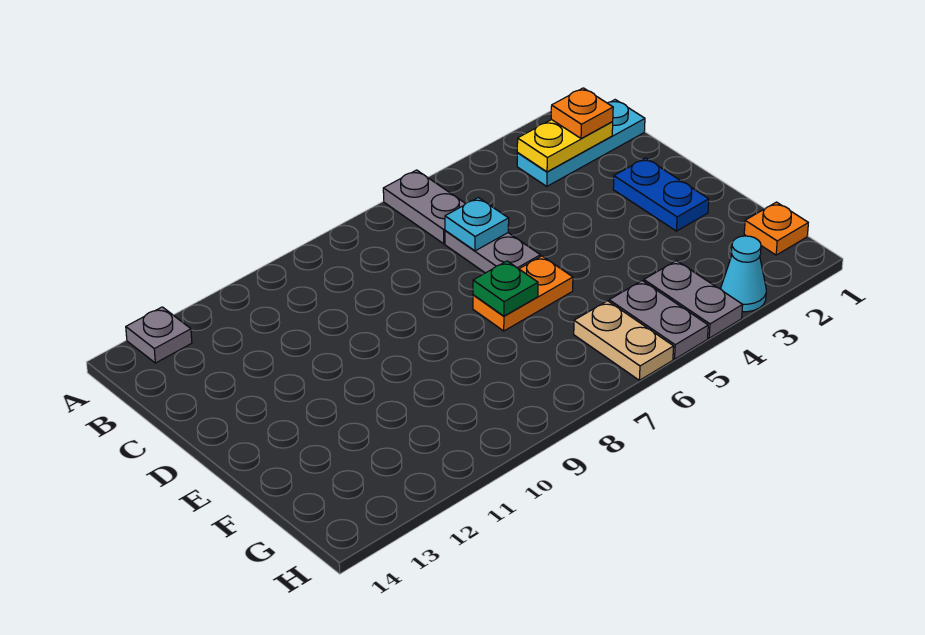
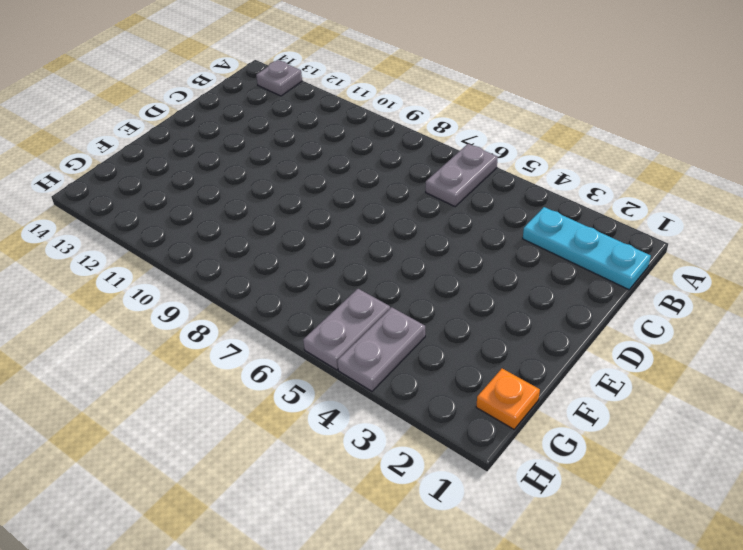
none -> grey 1x2 plate [445,231,540,273]
none -> blue 1x2 plate [613,158,709,231]
none -> orange 1x2 plate [473,256,573,331]

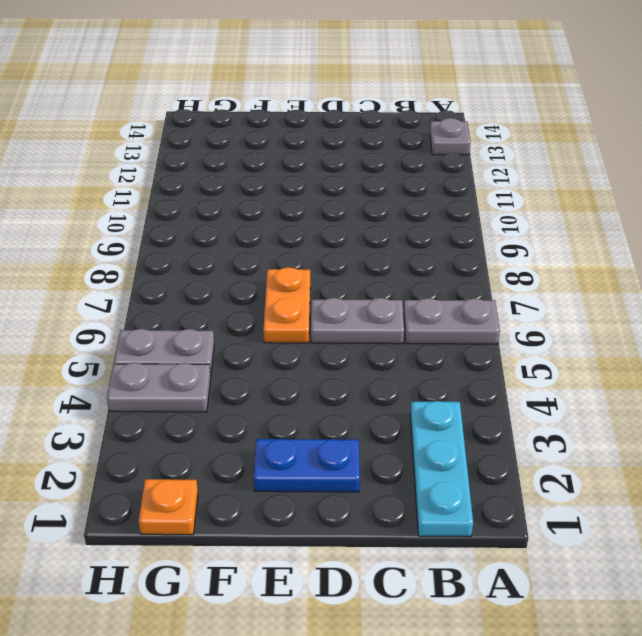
none -> tan 1x2 plate [574,301,674,380]
none -> cyan 1x1 cone [721,236,766,312]
none -> yellow 1x2 plate [517,120,613,172]

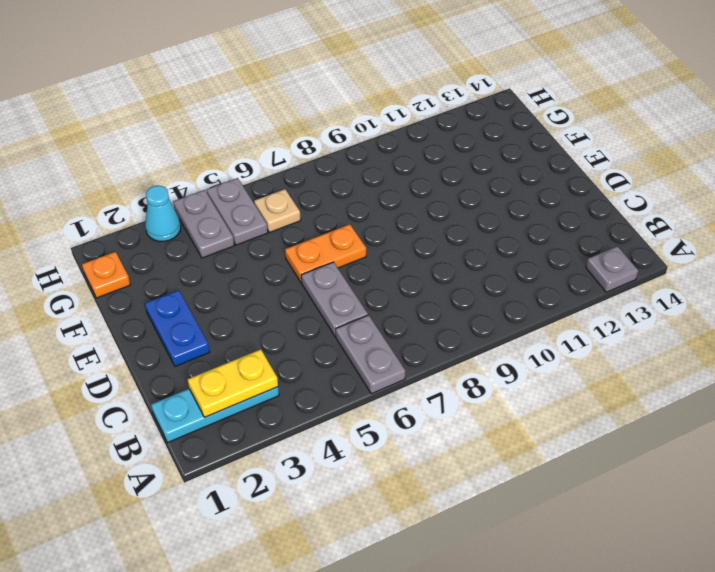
tan 1x1 plate [254,189,301,233] -> tan 1x2 plate [574,301,674,380]
none -> cyan 1x1 plate [445,198,509,251]
none -> green 1x1 plate [473,261,538,316]
none -> orange 1x1 plate [551,88,613,138]

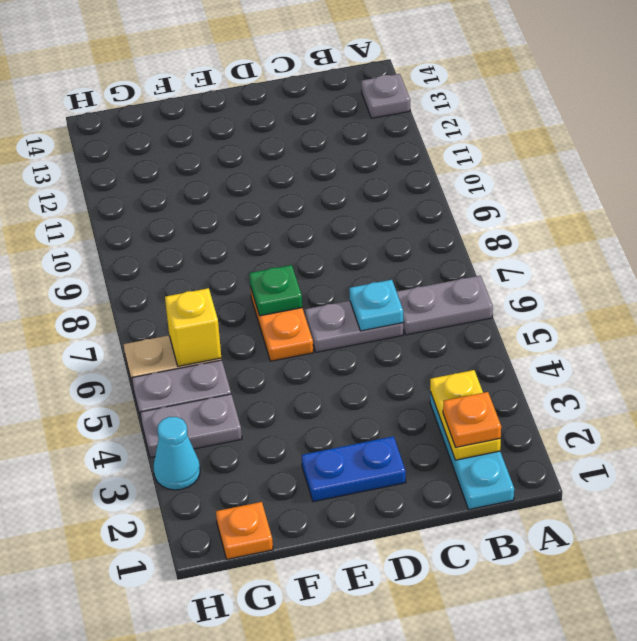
yellow 1x1 brick [165,288,221,366] -> none

